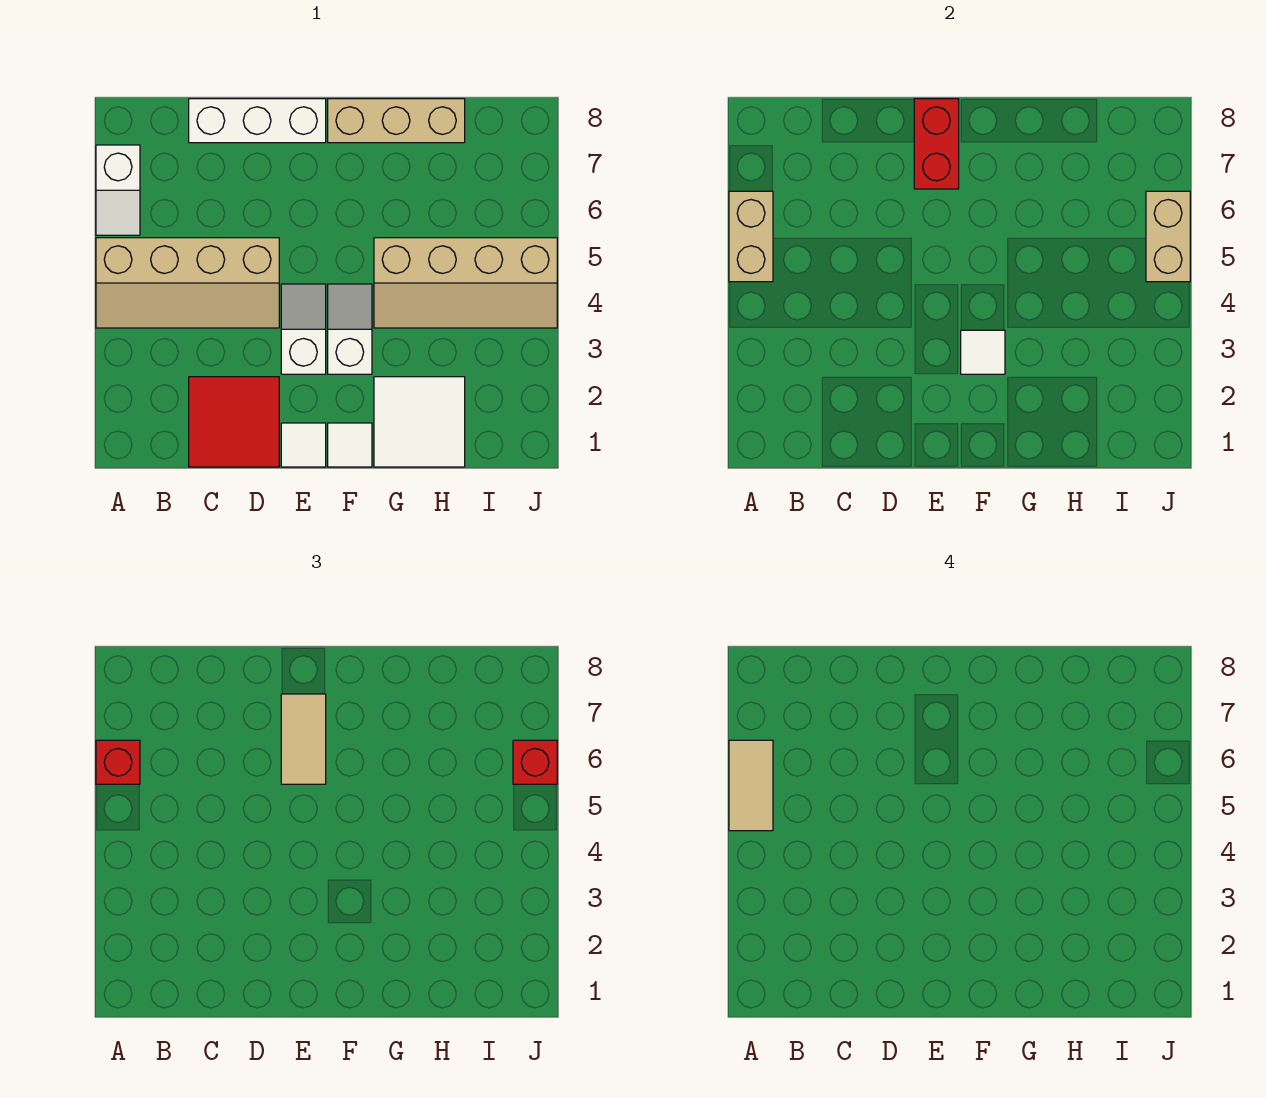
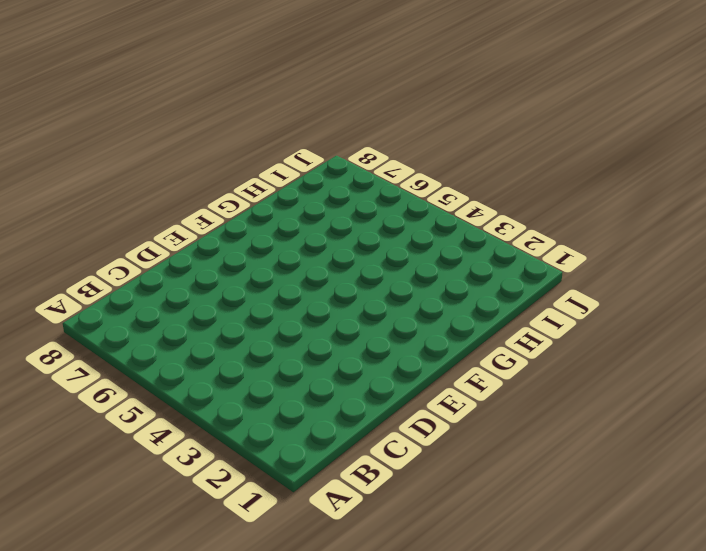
none -> tan 2x4 slope [96,238,279,328]
none -> white 1x2 slope [96,145,140,235]
none -> red 2x2 tile [189,377,279,467]

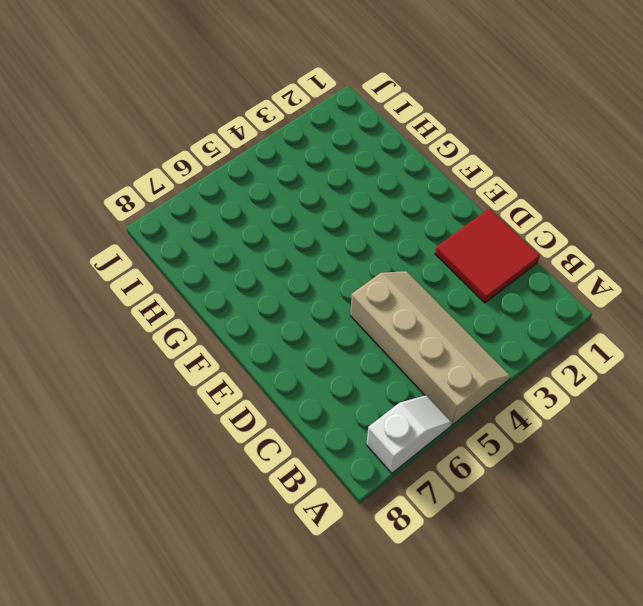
none -> white 1x3 brick [189,99,326,143]
none -> white 1x1 tile [281,423,326,467]
none -> white 1x2 slope [281,284,326,374]

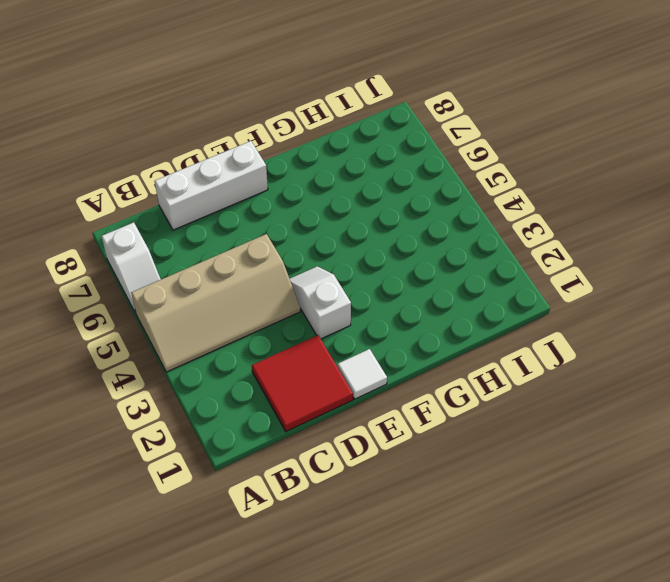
none -> white 1x1 tile [328,423,372,467]
none -> white 1x2 slope [328,284,372,374]
none -> tan 1x3 brick [328,99,465,143]

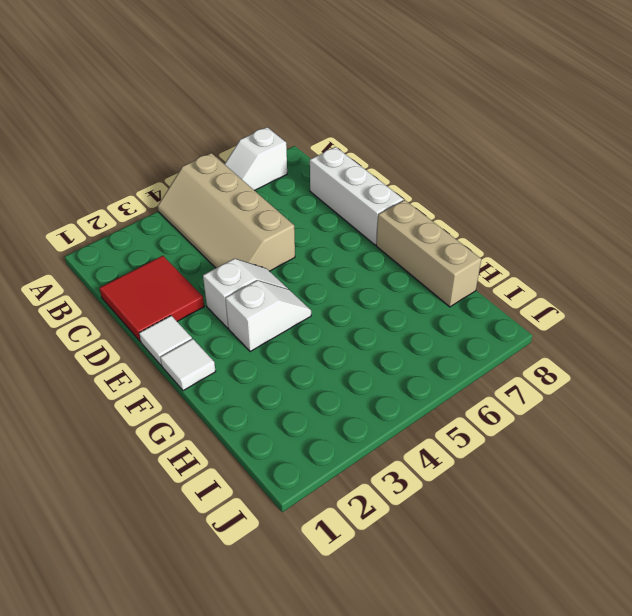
none -> white 2x2 tile [374,377,465,467]
none -> tan 2x4 slope [374,238,557,328]
none -> tan 1x2 brick [729,191,773,282]

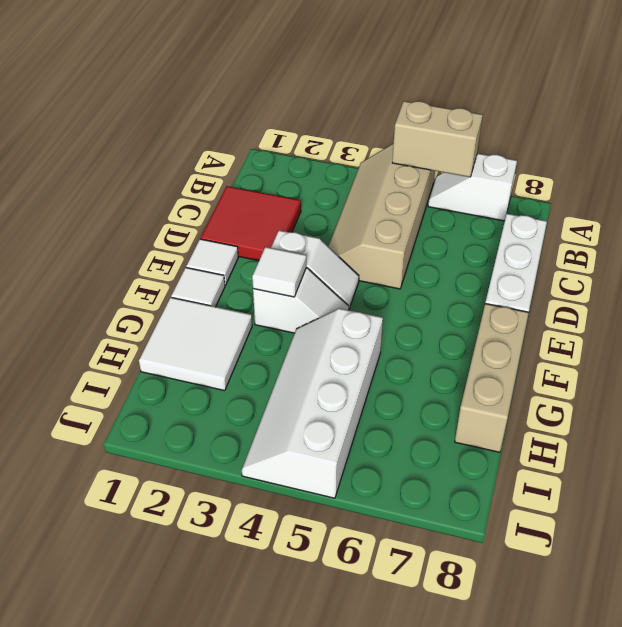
white 2x4 slope [242,308,383,498] -> tan 2x4 slope [374,238,557,328]
none -> red 1x2 brick [914,99,959,189]
none -> tan 1x2 brick [1146,191,1190,282]
none -> red 1x1 brick [96,740,140,784]

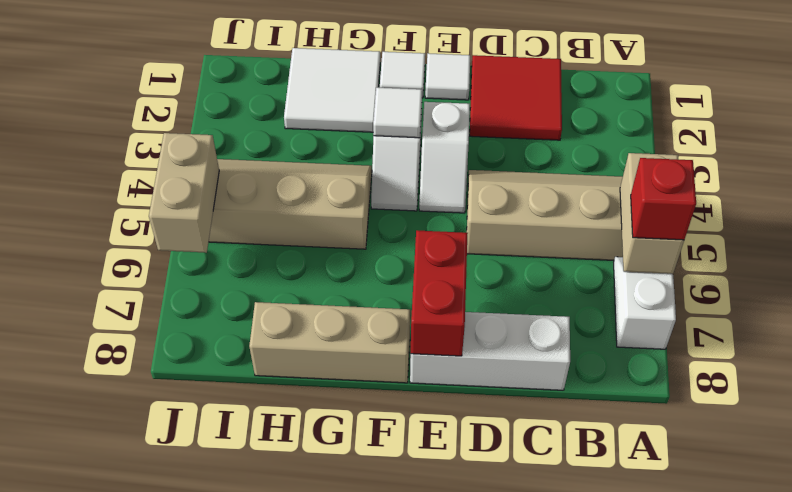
none -> tan 1x2 tile [281,694,326,784]
none -> red 1x1 brick [513,740,557,784]
none -> tan 1x2 tile [729,740,773,831]

